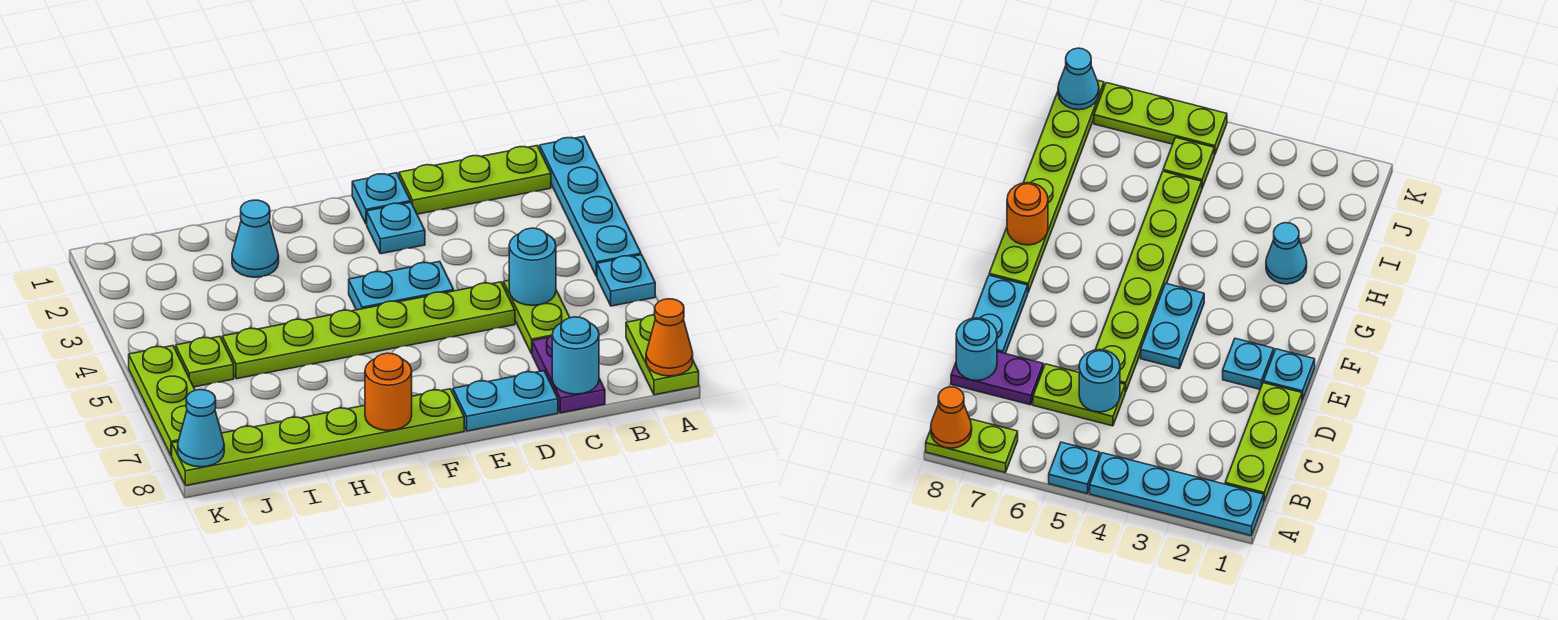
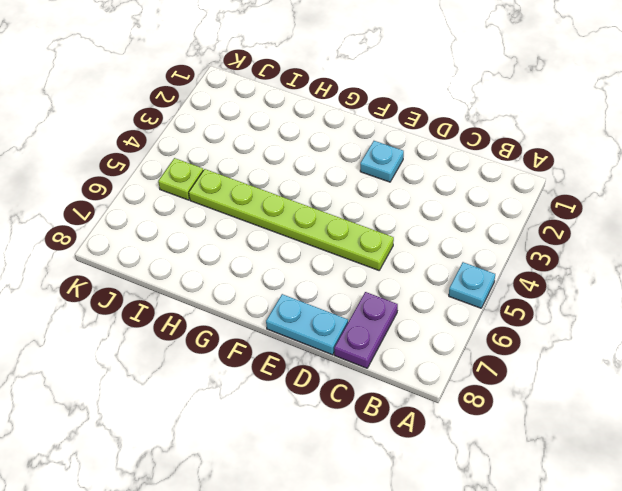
none -> cyan 1x4 plate [540,137,641,276]
none -> lime 1x2 plate [626,315,699,395]
none -> lime 1x3 plate [399,146,551,214]

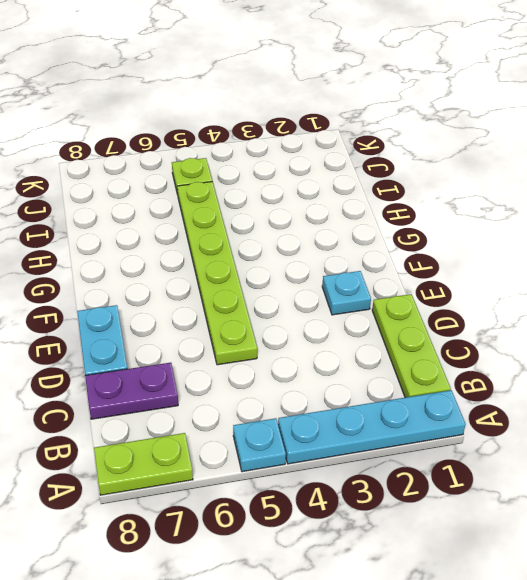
none -> lime 1x2 plate [503,280,570,354]
none -> cyan 1x1 plate [352,173,411,224]
none -> cyan 1x2 plate [349,262,454,310]

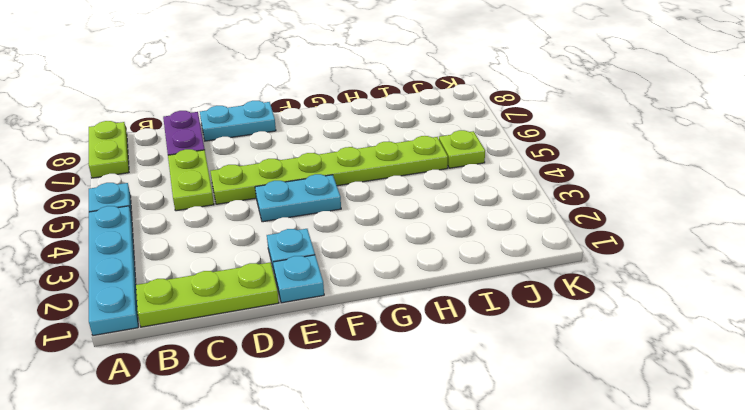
none -> lime 1x6 plate [172,389,464,486]
none -> cyan 1x1 cone [232,200,279,277]
none -> lime 1x3 plate [129,346,195,456]

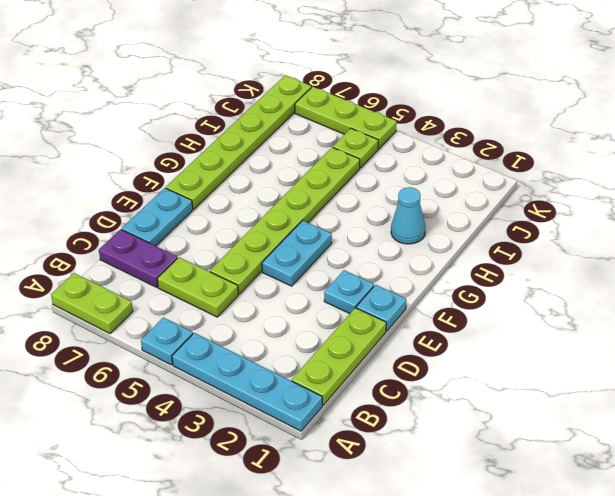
none -> orange 1x1 cone [646,299,693,376]
none -> cyan 1x1 round brick [509,228,556,305]
none -> cyan 1x1 round brick [552,317,599,394]

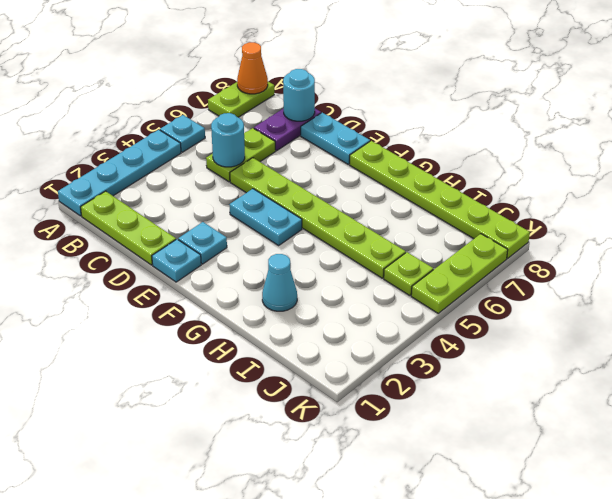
none -> orange 1x1 round brick [365,353,412,430]
none -> cyan 1x1 cone [178,390,224,467]

